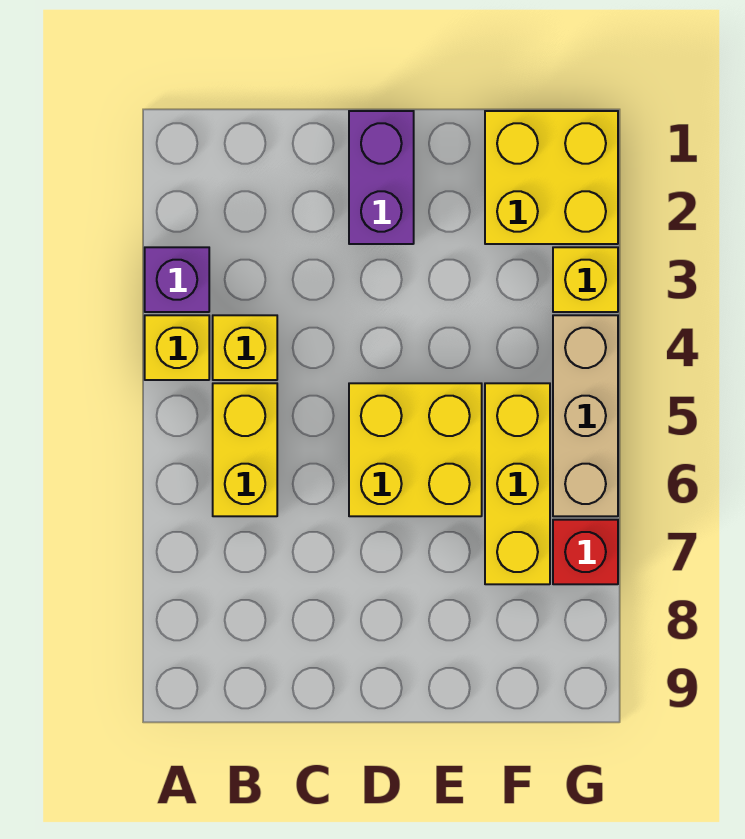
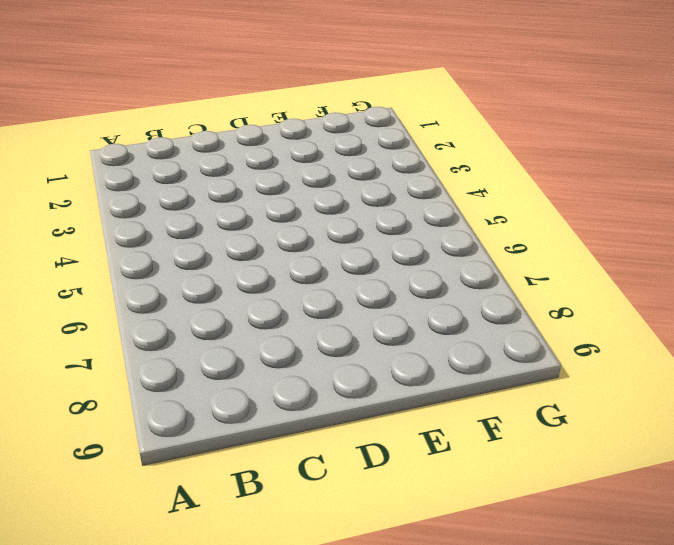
none -> purple 1x1 brick [145,247,209,312]
none -> yellow 1x1 brick [145,315,209,380]

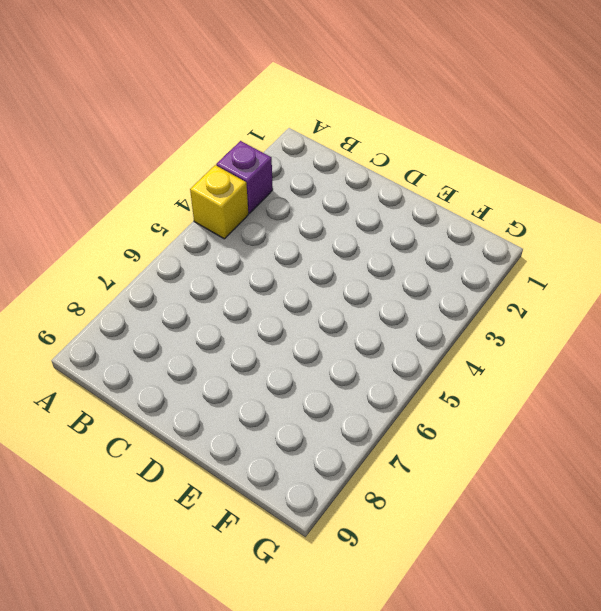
none -> yellow 1x1 brick [213,315,277,380]
none -> yellow 1x2 brick [213,383,277,516]

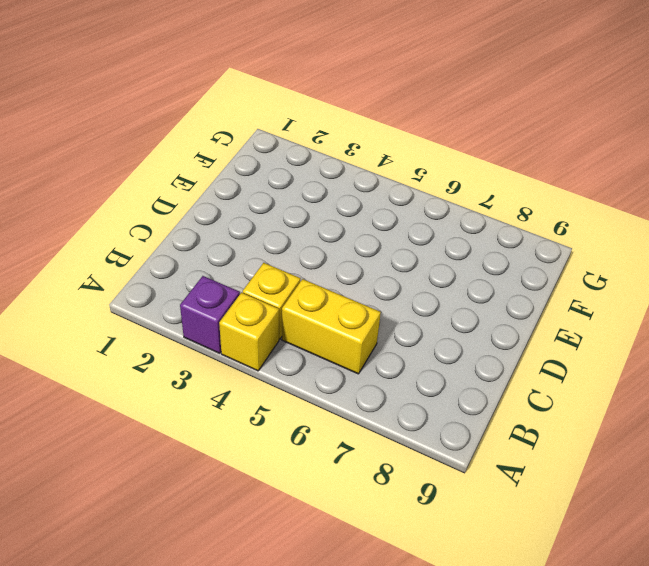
none -> purple 1x2 brick [349,111,414,244]
none -> yellow 2x2 brick [349,383,482,516]

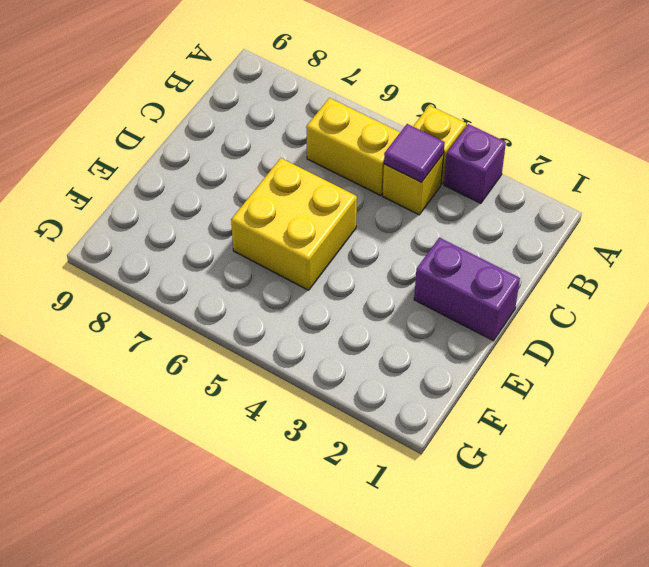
purple 1x1 tile [384,124,445,182] -> none
none -> yellow 2x2 brick [485,111,618,244]
none -> yellow 1x3 brick [485,383,550,584]

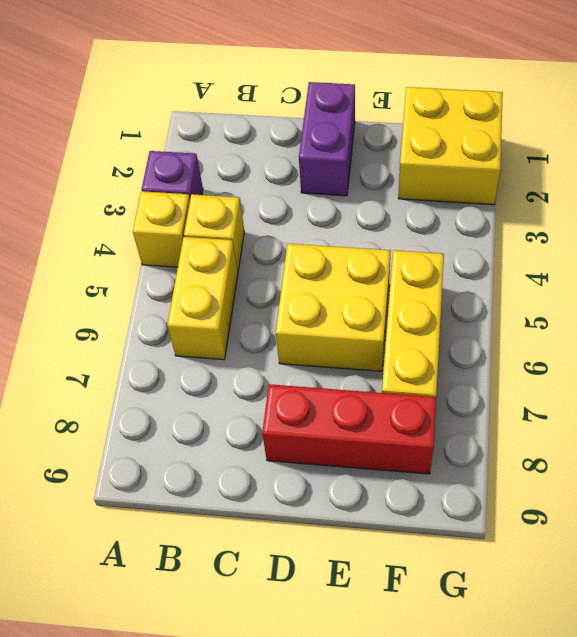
red 1x3 brick [262,384,436,474] -> none
none -> yellow 1x1 brick [553,247,618,312]
none -> tan 1x3 brick [553,315,618,516]

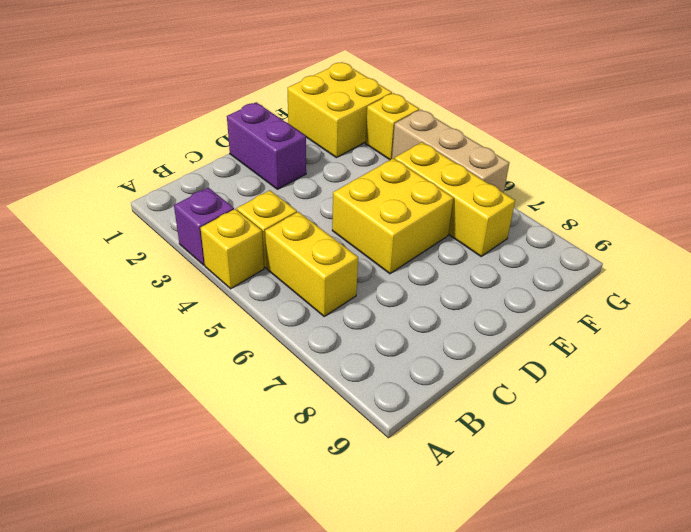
none -> red 1x1 brick [553,520,618,584]

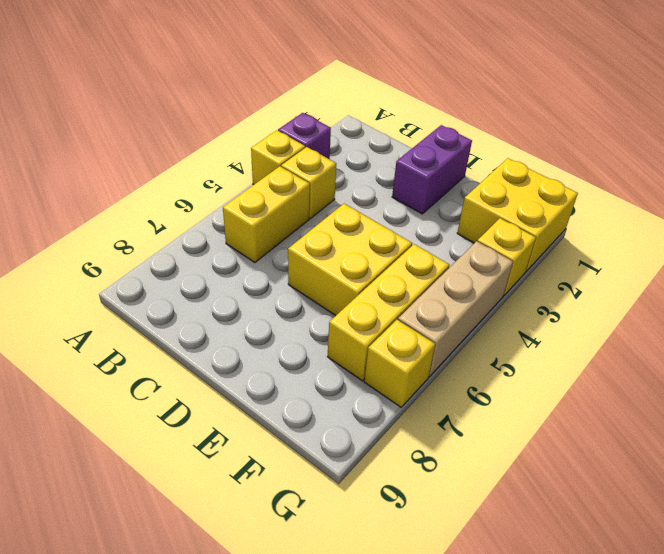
yellow 1x1 brick [365,320,435,407] -> red 1x1 brick [553,520,618,584]

